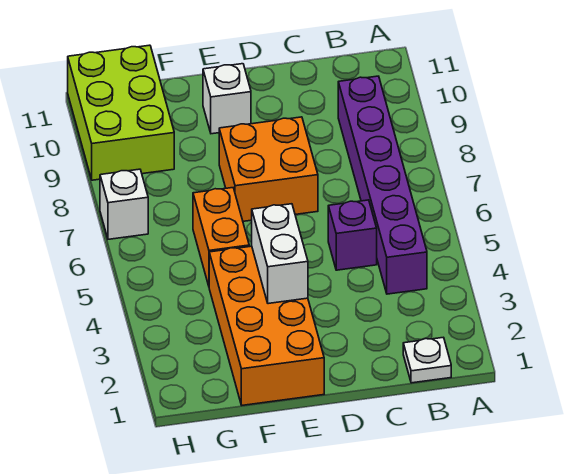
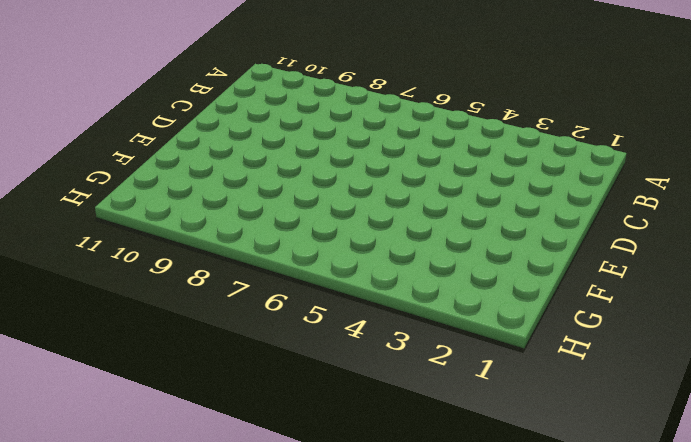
none -> white 1x1 plate [403,337,451,383]
none -> purple 1x6 brick [338,76,427,294]

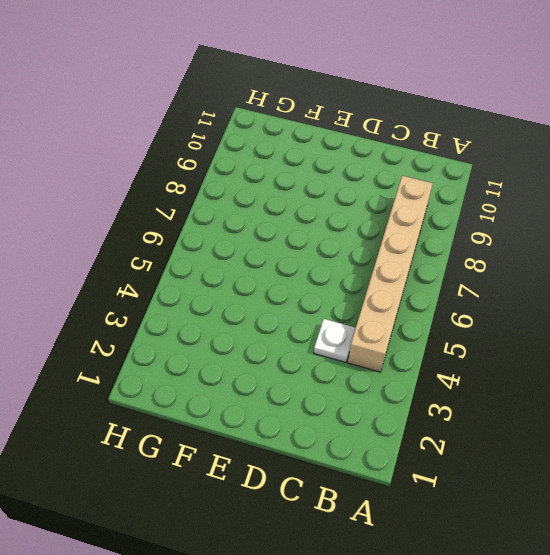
tan 1x6 brick [348,176,433,372] -> purple 1x6 brick [338,76,427,294]
white 1x1 plate [314,319,356,362] -> white 1x1 plate moved to [403,337,451,383]
none -> purple 1x1 brick [328,200,377,270]
none -> orange 2x2 brick [219,117,318,221]

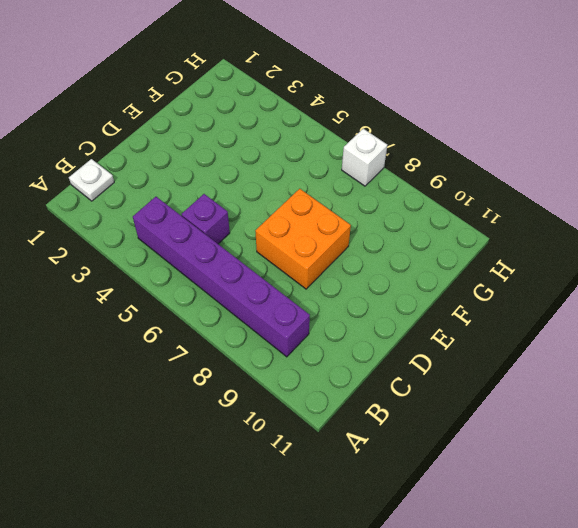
none -> orange 2x4 brick [209,246,324,405]
none -> white 1x1 brick [203,64,251,134]

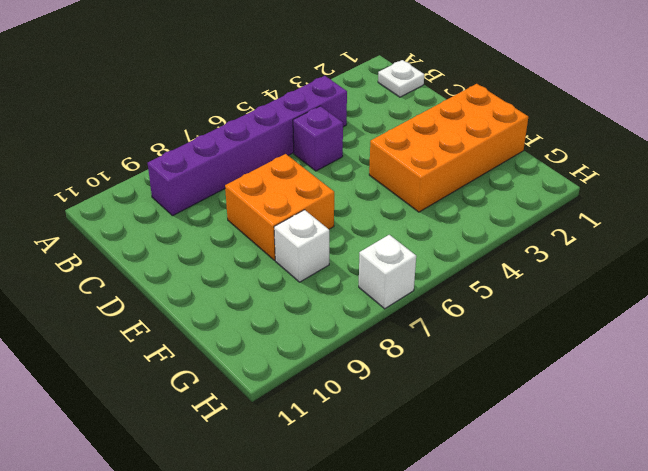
white 1x1 brick [274,210,329,282] -> white 1x1 brick moved to [203,64,251,134]
none -> orange 1x2 brick [193,188,249,286]
none -> lime 2x3 brick [68,45,174,180]

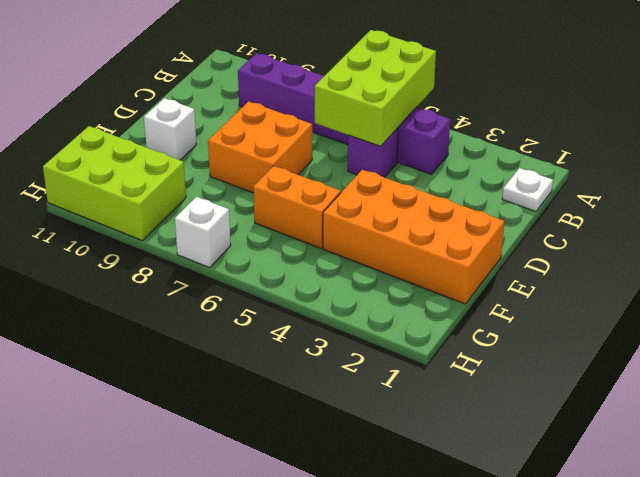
lime 2x3 brick [315,30,436,146] -> none
none -> white 1x2 brick [252,204,308,304]

